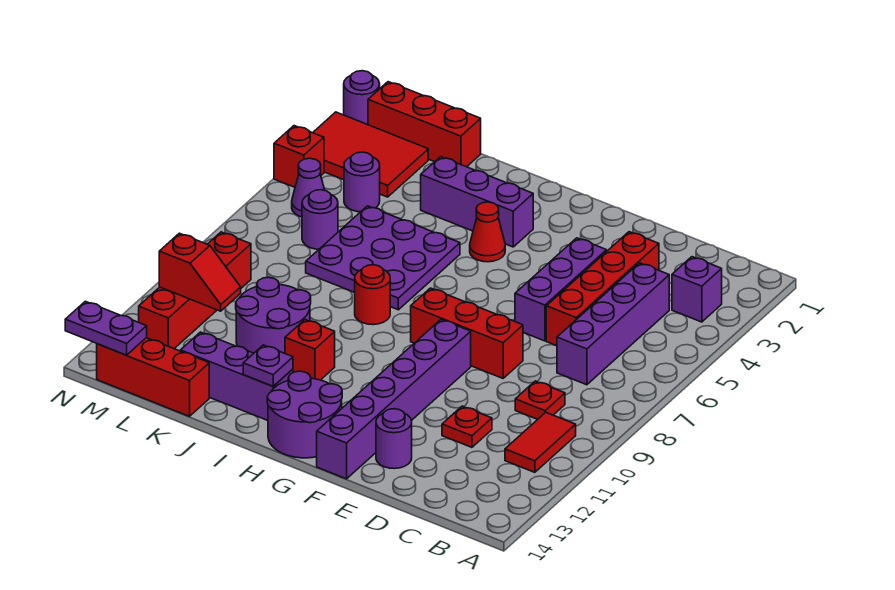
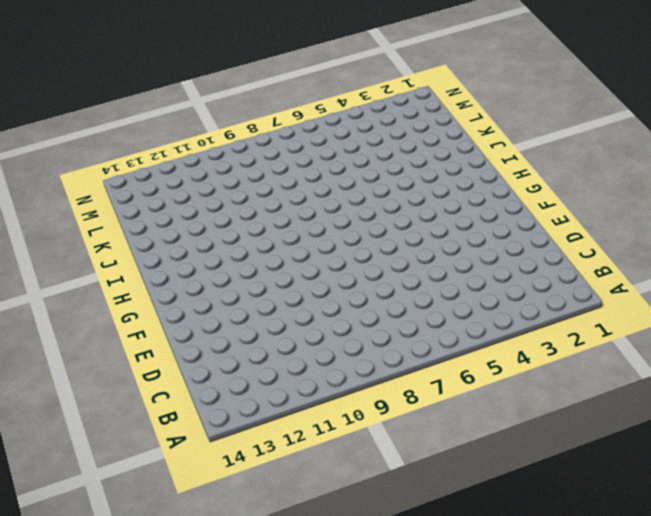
none -> purple 1x1 brick [672,257,722,322]
none -> red 1x2 tile [505,412,576,472]
none -> purple 1x4 brick [557,263,669,385]
none -> red 1x1 plate [515,381,565,419]

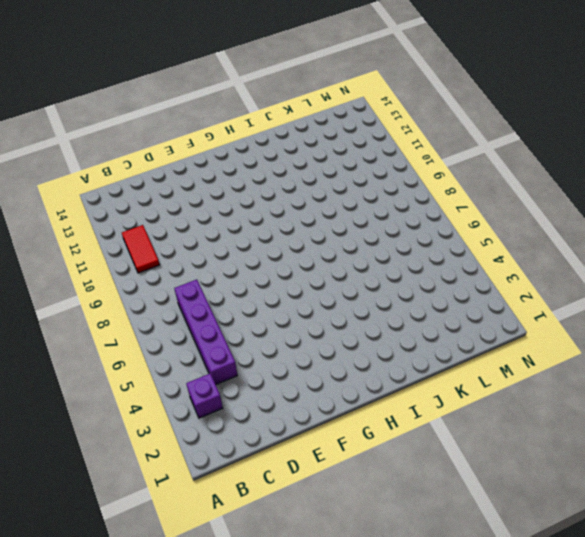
none -> red 1x1 plate [515,381,565,419]
none -> red 1x4 brick [546,232,659,346]
none -> red 1x1 plate [442,406,492,447]
none -> purple 1x3 brick [515,238,607,341]

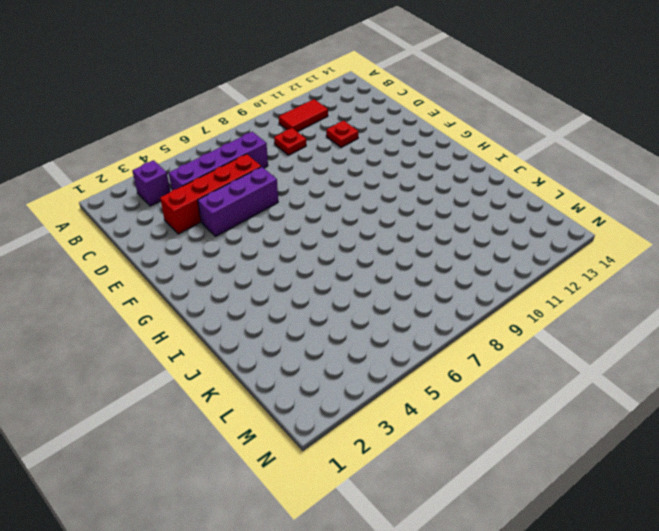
none -> red 1x3 brick [411,288,523,378]
none -> purple 1x1 round brick [376,409,412,469]
none -> purple 1x6 brick [317,320,471,479]
none -> purple 2x2 round brick [267,371,342,458]

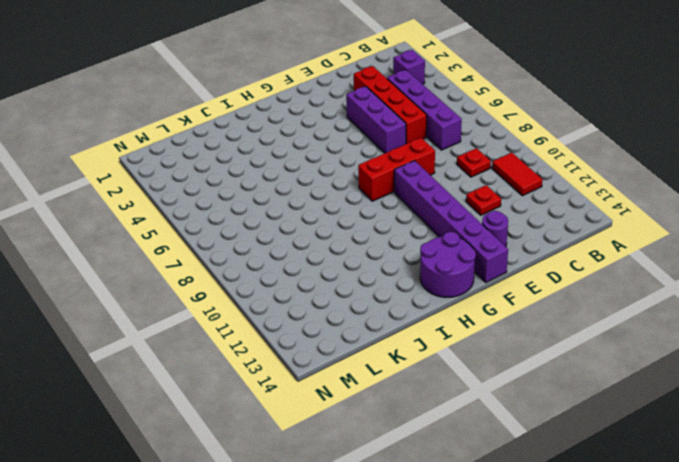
none -> purple 1x3 brick [421,157,533,247]
none -> red 1x1 cone [470,202,505,262]
none -> purple 3x3 plate [306,206,460,310]
none -> red 1x1 round brick [355,265,390,325]

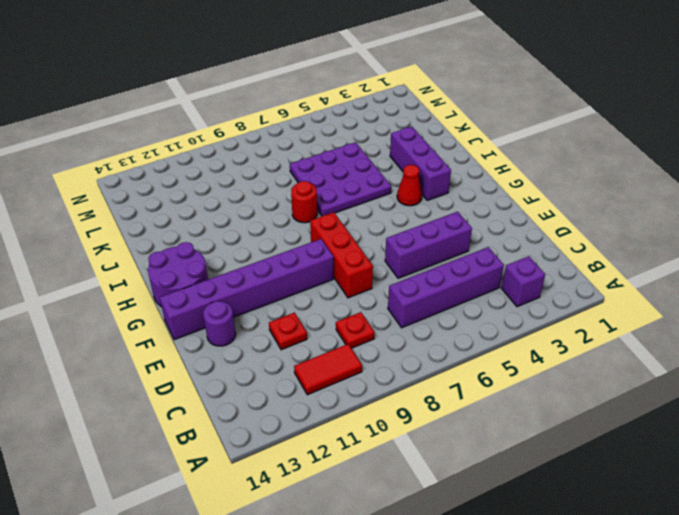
none -> red 1x4 brick [546,232,659,346]
none -> red 1x1 brick [285,320,335,380]
none -> purple 1x3 brick [180,332,293,420]
none -> purple 2x2 round brick [236,277,311,353]

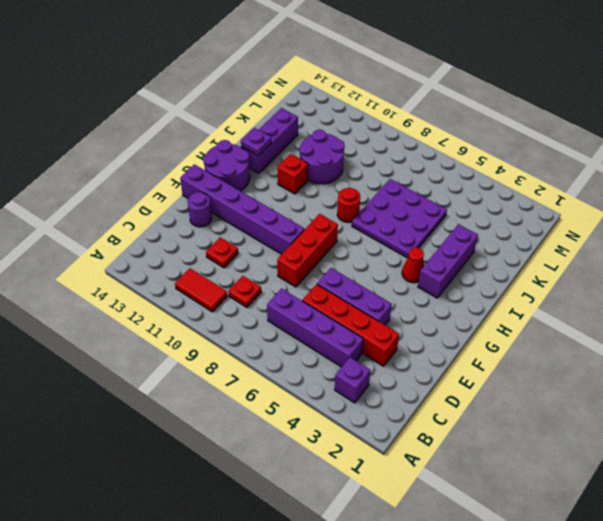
none -> red 1x3 brick [368,82,481,167]
none -> red 1x3 brick [97,338,209,416]
none -> red 2x3 tile [313,112,428,197]
none -> purple 1x1 round brick [344,152,380,212]

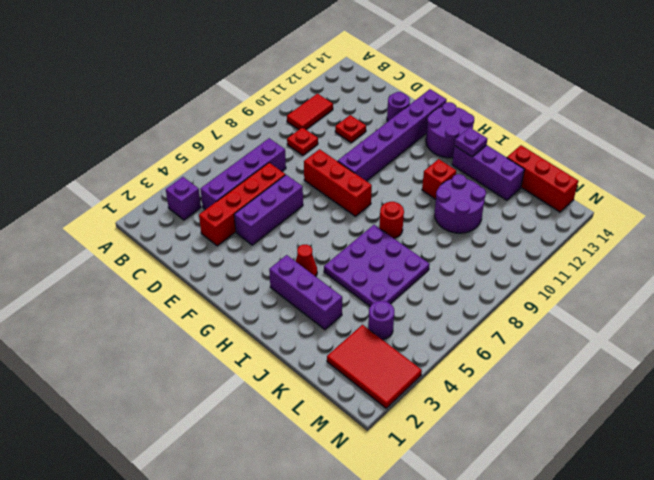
none -> red 1x3 brick [368,82,481,167]
none -> purple 1x1 round brick [302,190,338,249]
none -> purple 1x1 cone [292,158,324,217]
none -> red 1x4 brick [139,232,251,349]

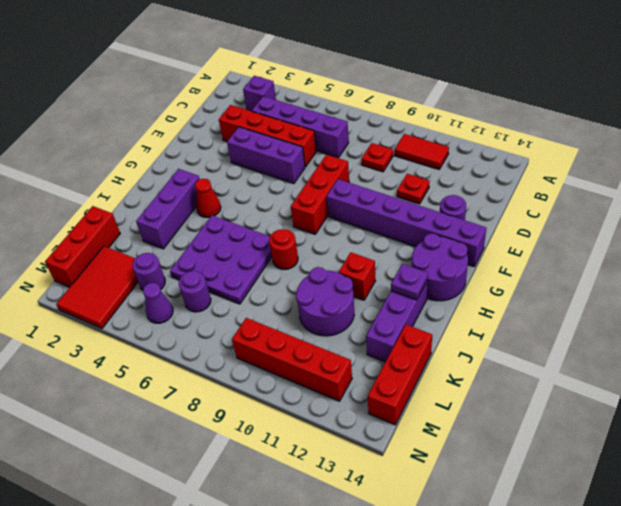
none -> purple 1x1 round brick [344,71,380,125]
none -> red 1x1 brick [274,126,324,187]
none -> red 1x2 slope [159,233,241,311]
none -> purple 1x2 plate [65,301,147,355]

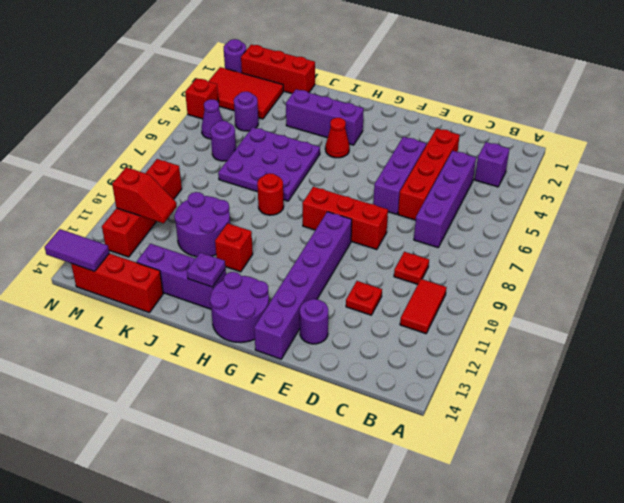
purple 1x2 tile [45,229,109,271] -> purple 1x2 plate [65,301,147,355]

